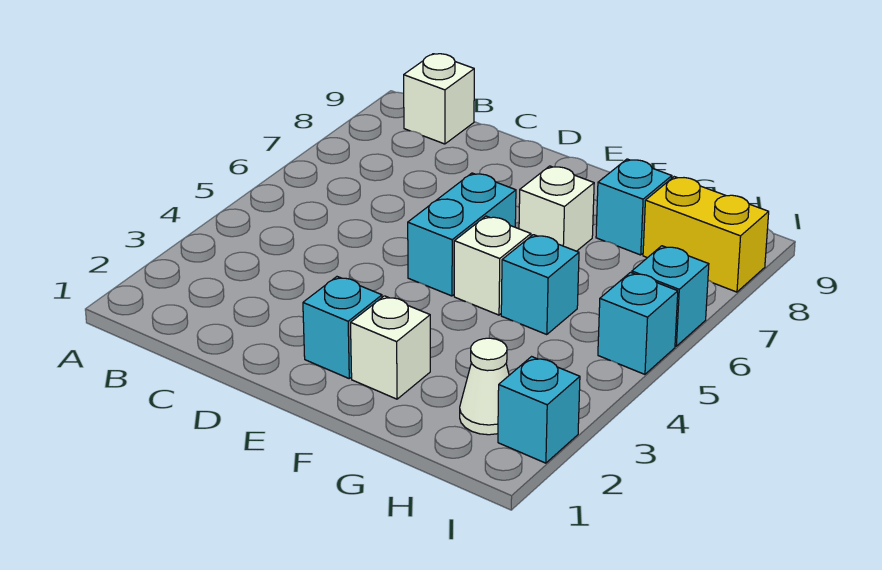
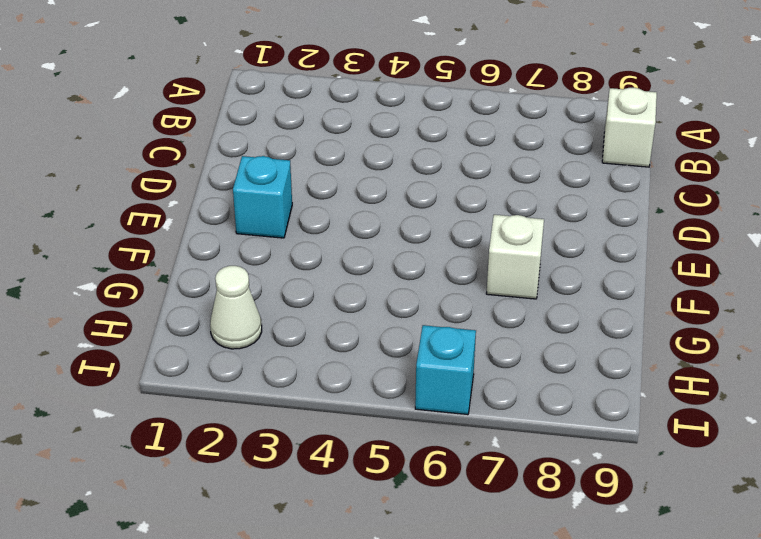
none -> cyan 1x2 brick [408,173,516,296]
none -> white 1x1 brick [351,296,430,399]
none -> white 1x1 brick [454,216,531,315]

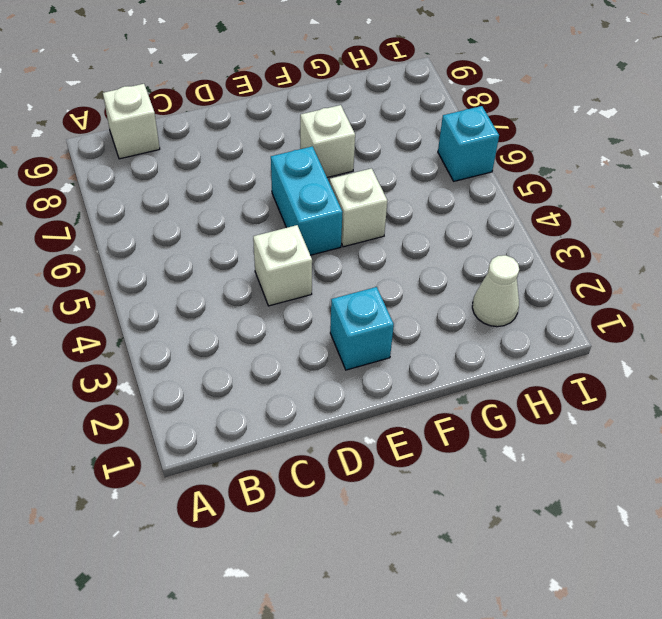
white 1x1 brick [253,225,312,306] -> white 1x1 brick moved to [351,296,430,399]
none -> cyan 1x1 brick [501,235,579,335]
none -> cyan 1x1 brick [596,159,672,255]
none -> yellow 1x2 brick [643,177,769,292]

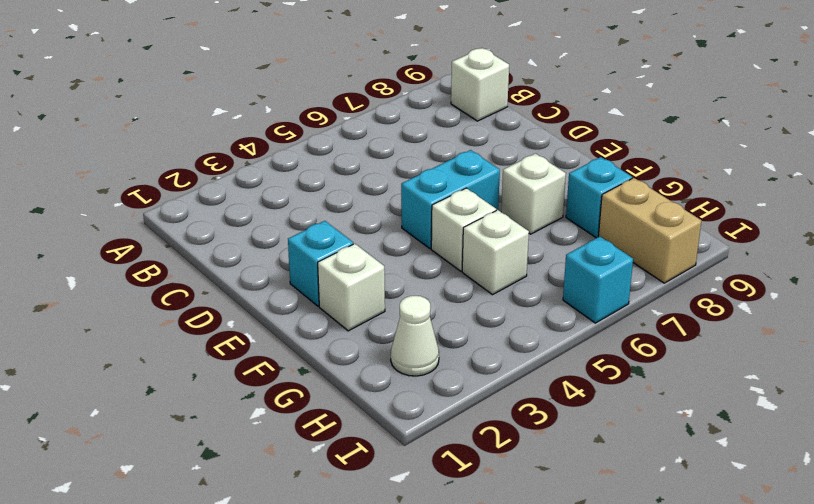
white 1x1 brick [462,210,529,295] -> cyan 1x1 brick [501,235,579,335]
tan 1x2 brick [598,178,701,283] -> yellow 1x2 brick [643,177,769,292]
none -> cyan 1x1 brick [498,357,580,463]
none -> cyan 1x1 brick [598,272,678,374]

